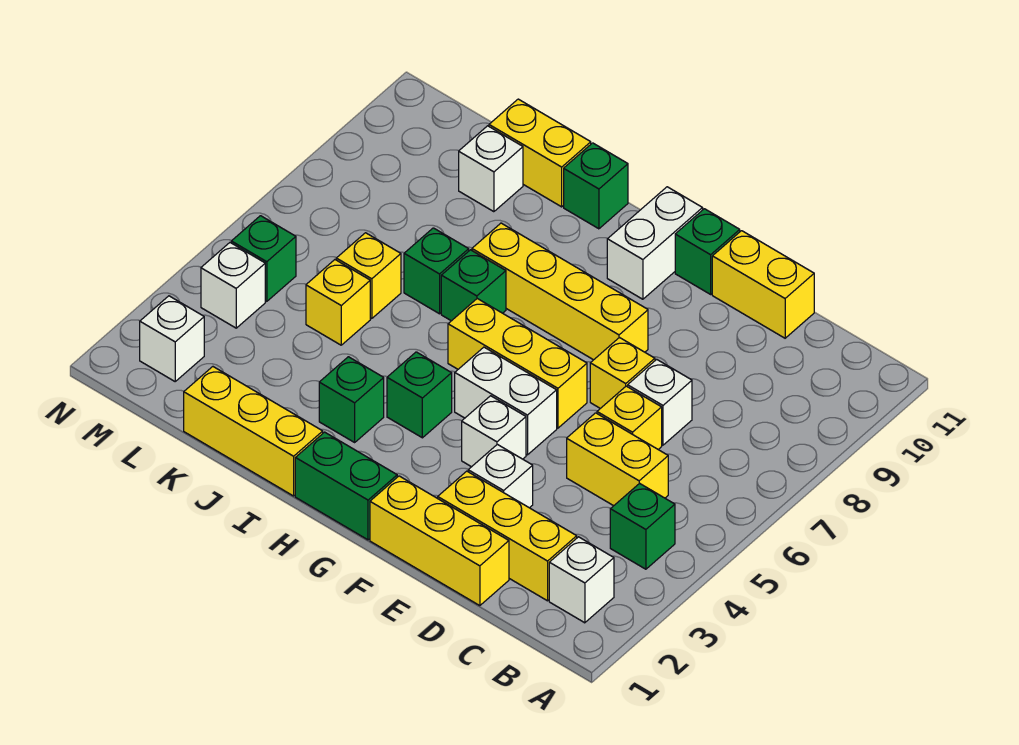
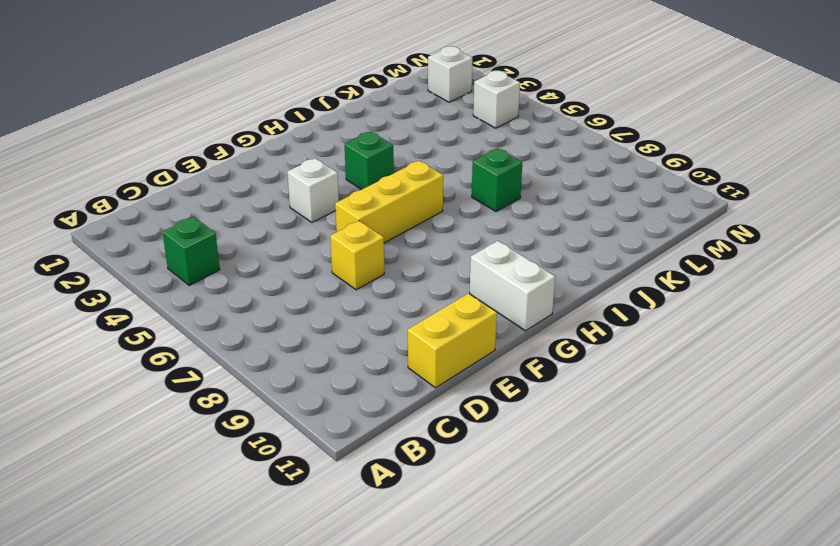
none -> white 1x1 brick [549,537,614,623]
none -> yellow 1x3 brick [438,471,577,601]
none -> yellow 1x2 brick [567,413,668,506]
none -> yellow 1x3 brick [370,476,509,606]

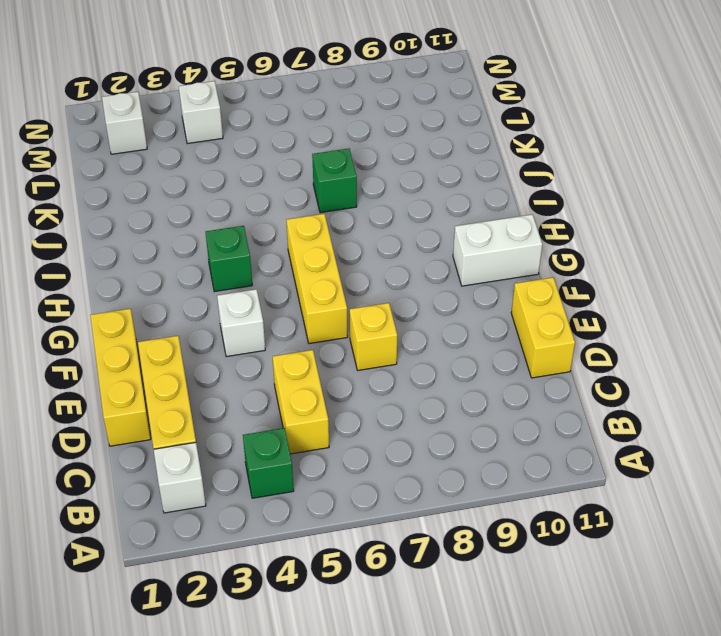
none -> yellow 1x1 brick [597,386,662,449]
none -> white 1x1 brick [628,359,692,445]
none -> white 1x1 brick [468,444,533,508]
none -> white 1x2 brick [455,347,557,455]

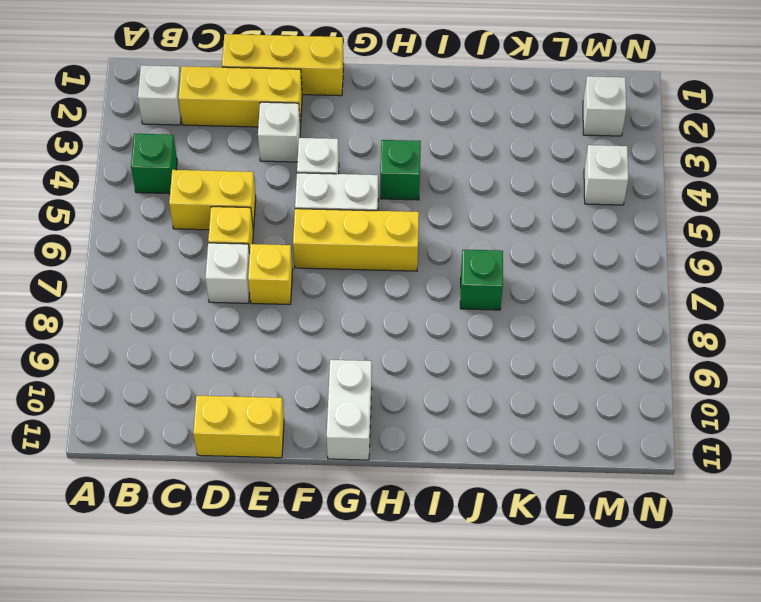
none -> yellow 1x4 brick [472,223,648,360]
none -> green 1x1 brick [675,209,740,294]
none -> green 1x2 brick [295,432,397,540]
none -> yellow 1x3 brick [184,367,323,496]

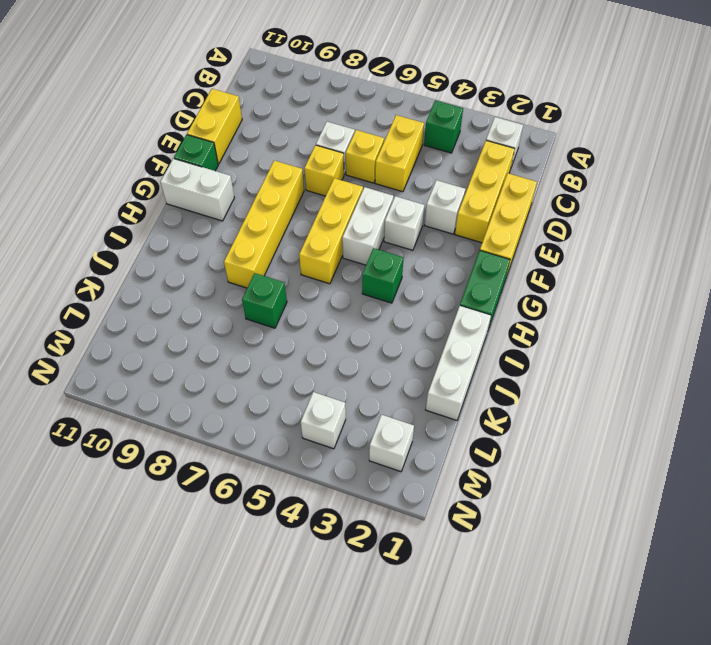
white 1x3 brick [426,306,491,420] -> yellow 1x3 brick [184,367,323,496]
none -> green 1x1 brick [319,357,384,442]
none -> green 1x1 brick [441,250,506,321]
none -> green 1x1 brick [564,143,628,229]
none -> yellow 1x2 brick [489,99,591,207]

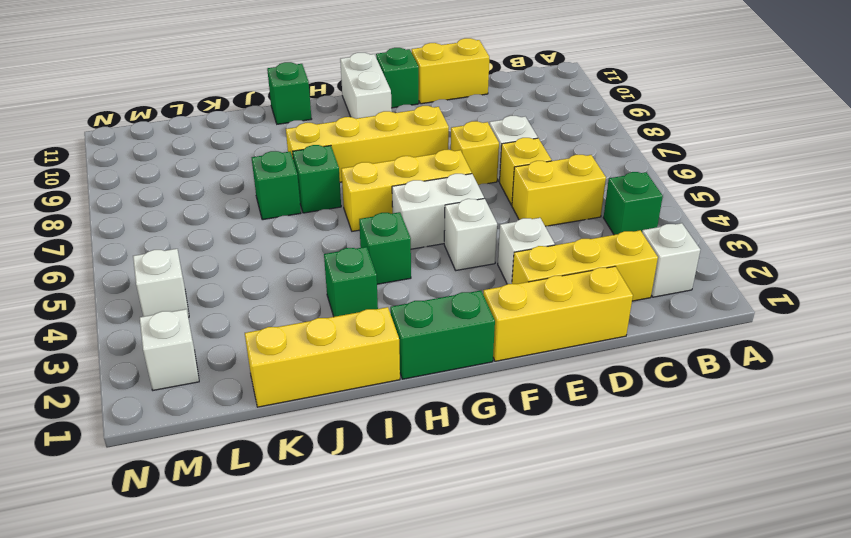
none -> yellow 1x2 brick [489,99,591,207]
none -> yellow 1x1 brick [306,260,370,345]
none -> yellow 1x1 brick [336,233,401,319]
none -> white 1x1 brick [459,126,523,212]

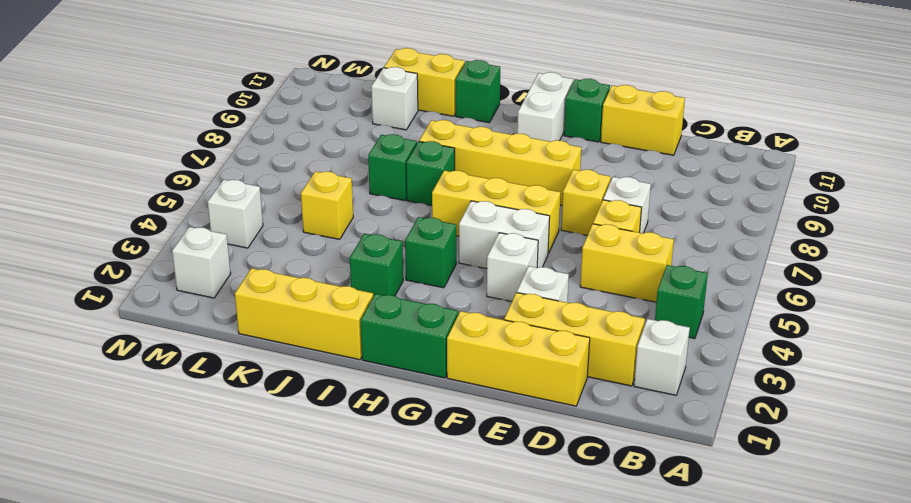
none -> yellow 1x1 brick [336,233,401,319]
none -> green 1x1 brick [231,216,296,301]

